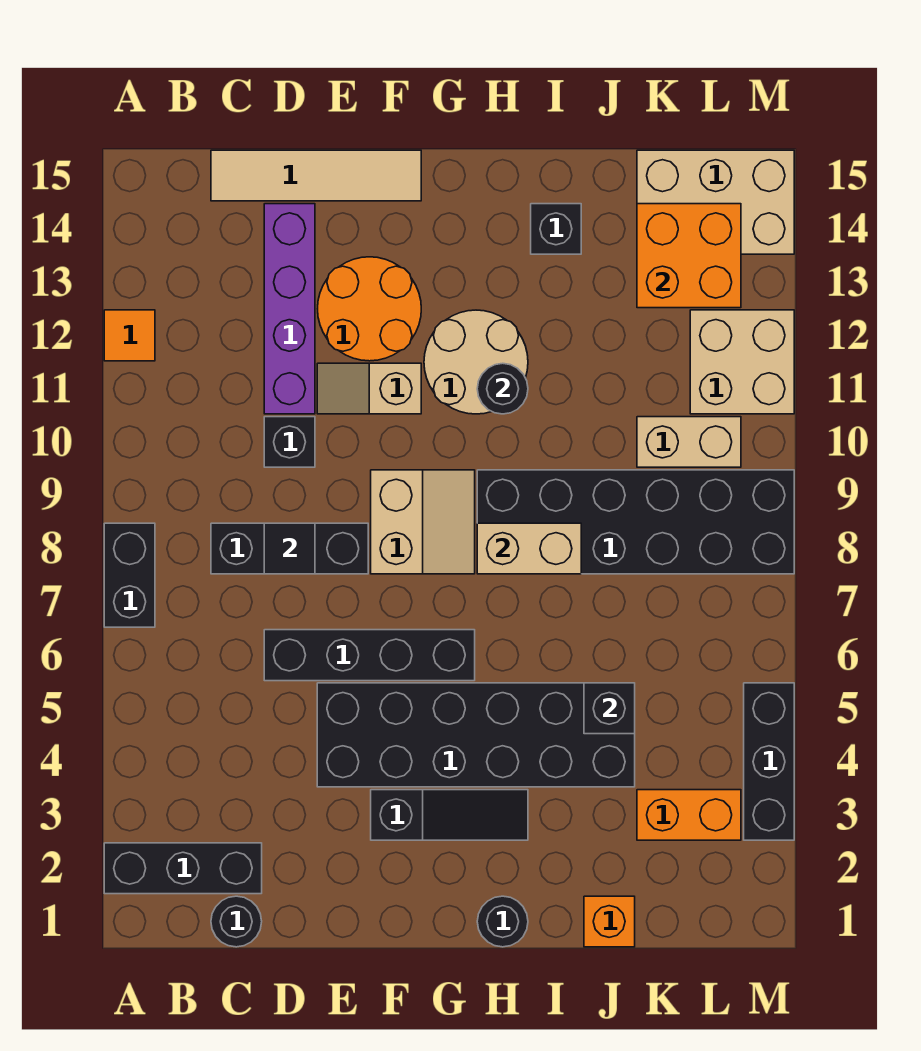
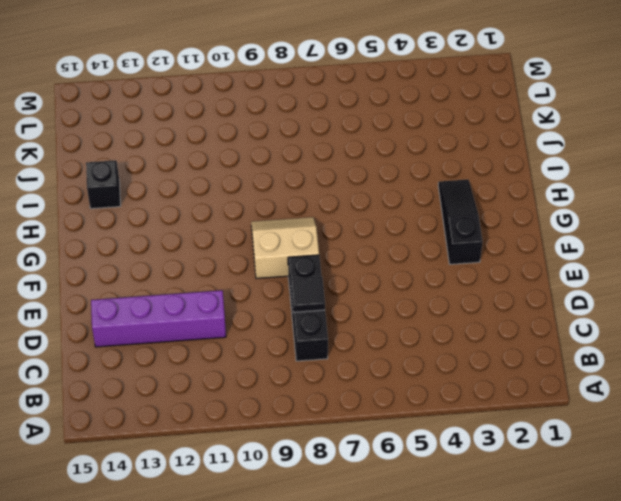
none -> black 1x3 brick [104,843,262,894]
none -> black 1x2 brick [104,523,155,627]
none -> orange 1x1 tile [104,310,155,361]

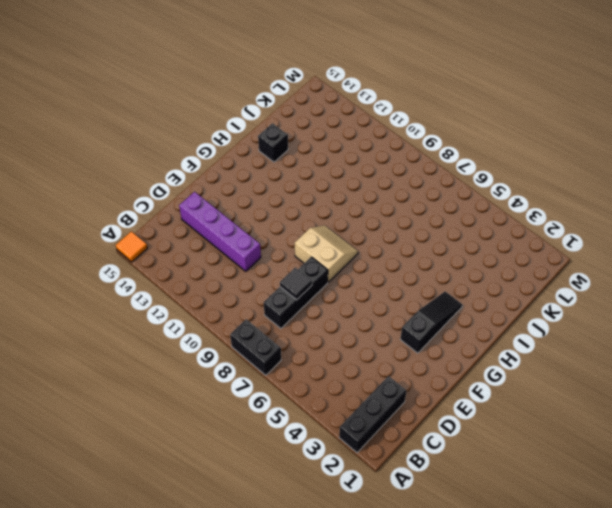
orange 1x1 tile [116,231,147,262] -> orange 1x1 tile moved to [104,310,155,361]
none -> black 1x1 round brick [211,896,262,947]
none -> tan 1x4 tile [211,150,421,201]
none -> black 1x4 brick [264,630,475,681]

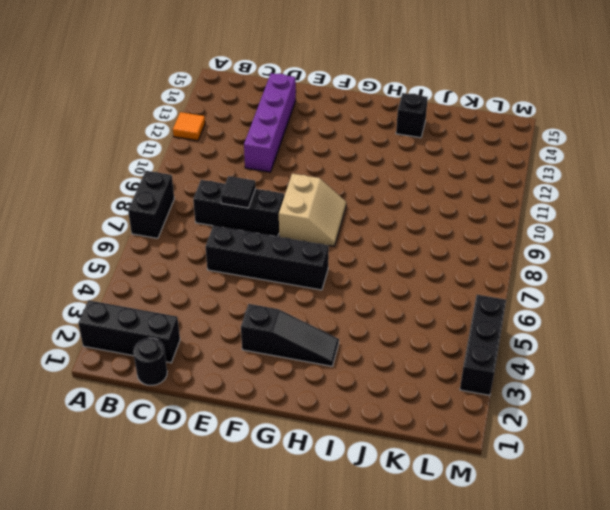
none -> tan 1x4 tile [211,150,421,201]
none -> black 1x1 brick [264,417,315,467]
none -> black 2x6 brick [317,683,635,787]

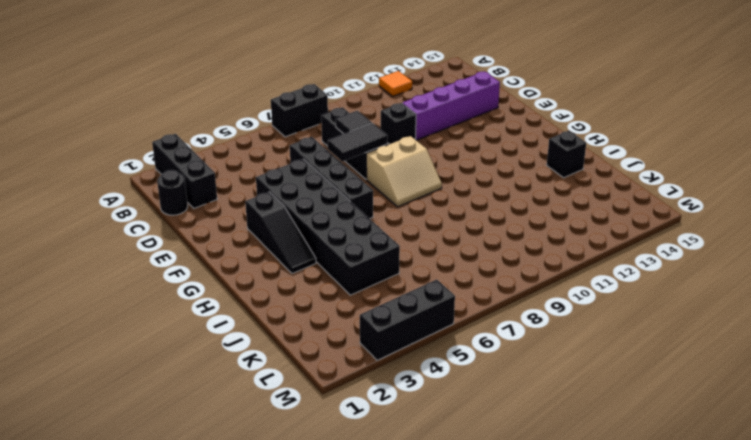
black 1x2 tile [328,123,388,161] -> none
none -> tan 1x4 tile [211,150,421,201]
none -> tan 1x2 slope [317,363,421,414]
none -> orange 2x2 round brick [318,257,421,361]

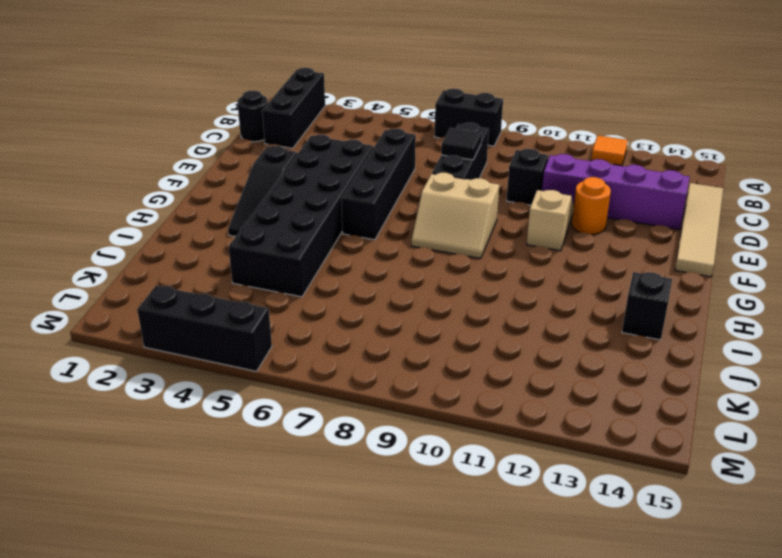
orange 1x1 round brick [572,177,611,235] -> orange 2x2 round brick [318,257,421,361]
none -> tan 2x2 round brick [424,310,528,414]
none -> black 1x1 round brick [477,896,528,947]
none -> black 2x6 brick [477,470,794,574]

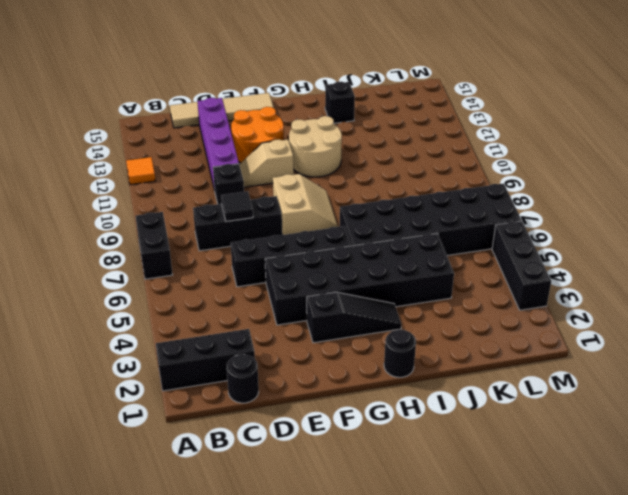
black 2x6 brick [340,184,522,256] -> black 2x6 brick moved to [477,470,794,574]
none -> orange 1x1 brick [584,896,635,947]
none -> orange 1x2 brick [637,790,741,840]
none -> tan 1x2 brick [637,417,741,467]

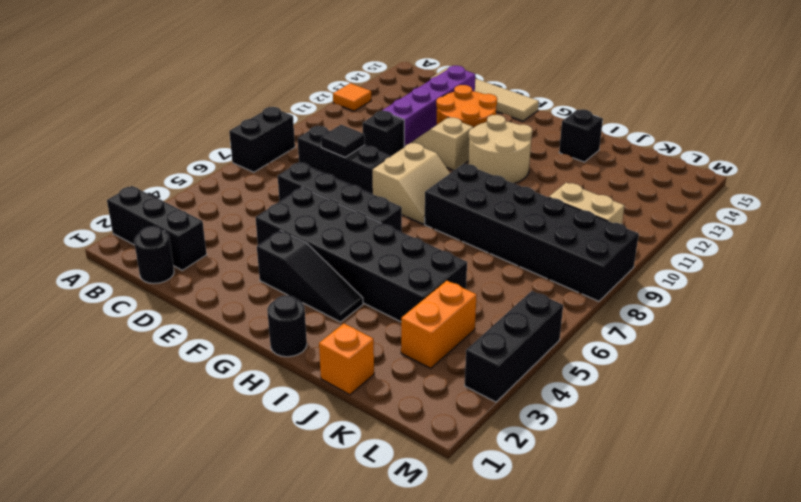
orange 1x2 brick [401,281,477,368] -> orange 1x2 brick turned to [637,790,741,840]
none -> tan 2x3 brick [637,150,794,254]
none -> tan 2x2 brick [690,310,794,414]
none -> tan 1x2 brick [477,523,581,574]

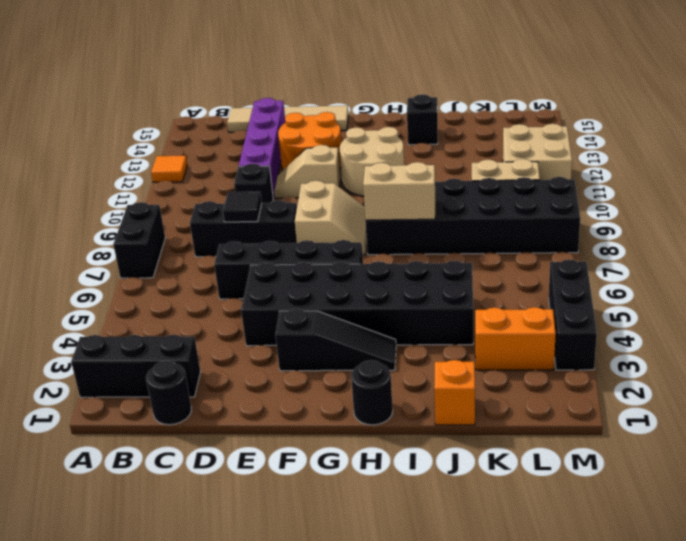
none -> tan 2x3 brick [637,150,794,254]
none -> black 1x1 round brick [477,363,528,414]
none -> black 1x1 brick [584,683,635,734]

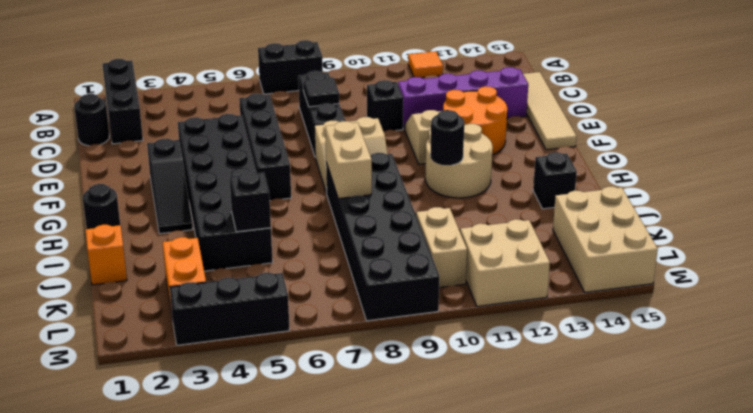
none -> orange 2x2 brick [637,204,741,308]

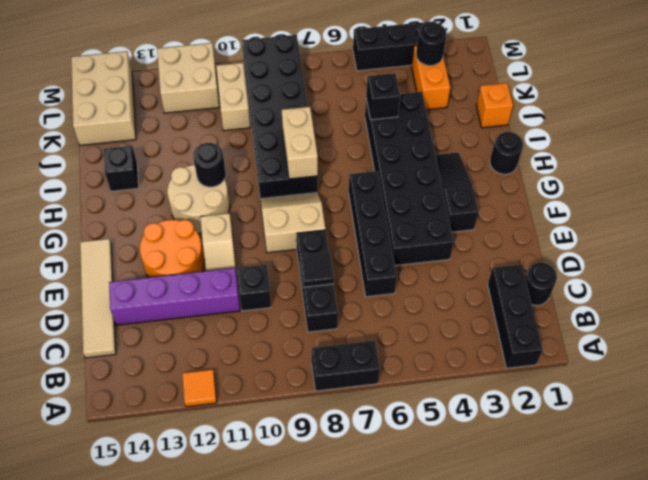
black 1x1 round brick [416,22,446,66] -> none
none -> orange 2x2 brick [637,204,741,308]

